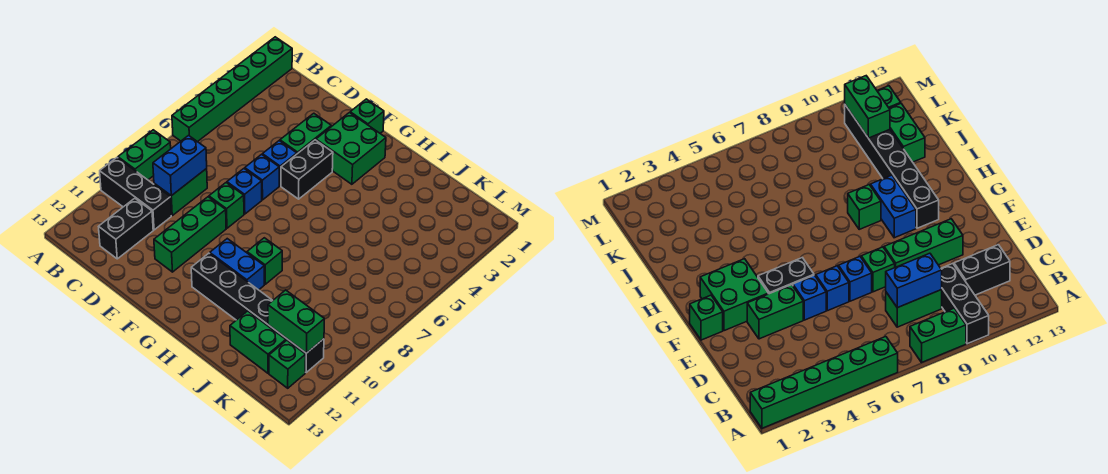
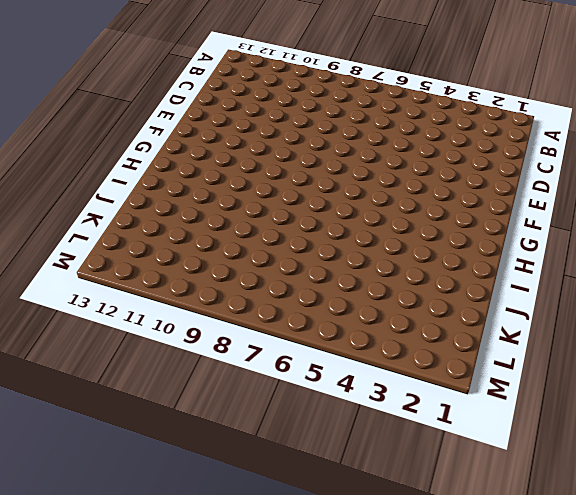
none -> green 1x6 brick [172,37,292,142]
none -> green 1x2 brick [118,130,171,180]
none -> black 1x3 brick [100,158,171,230]

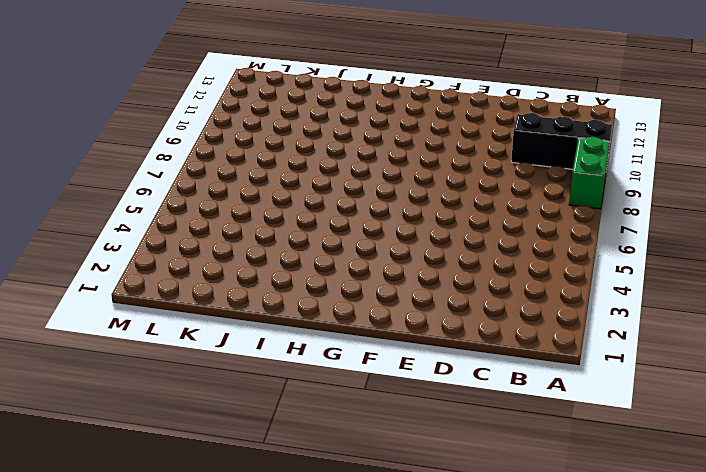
none -> green 1x6 brick [172,37,292,142]
none -> green 1x2 brick [154,169,207,215]
none -> black 1x2 brick [99,198,153,259]

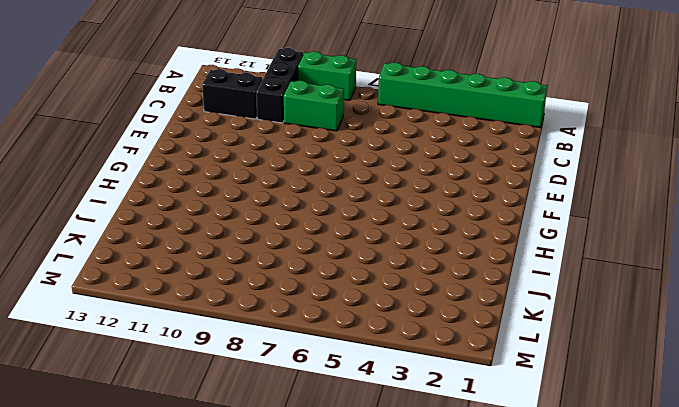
none -> green 1x2 brick [280,113,331,154]
none -> blue 1x1 brick [262,141,297,186]
none -> blue 1x1 brick [245,154,279,200]

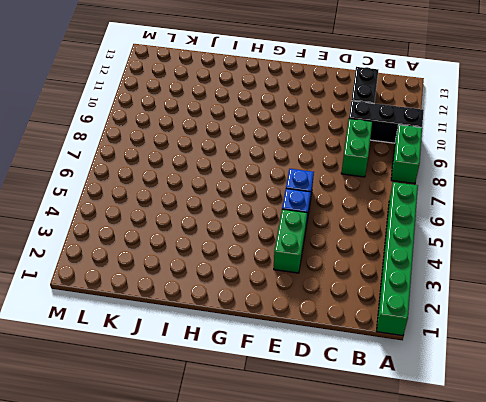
none -> blue 1x1 brick [227,169,262,214]
none -> green 1x1 brick [209,183,244,228]
none -> green 1x3 brick [154,197,226,272]

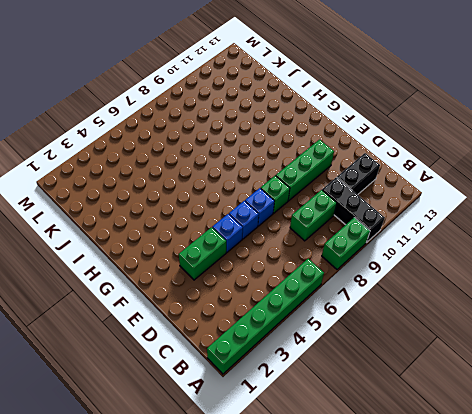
none -> green 1x1 brick [350,99,384,133]
none -> green 2x2 brick [316,113,386,184]
none -> black 1x2 brick [281,140,333,199]

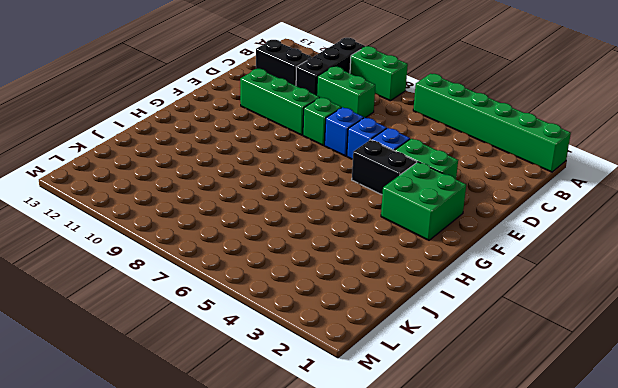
none -> green 1x1 brick [350,99,384,133]
none -> blue 1x2 brick [210,239,264,290]
none -> black 1x6 brick [191,253,324,372]

